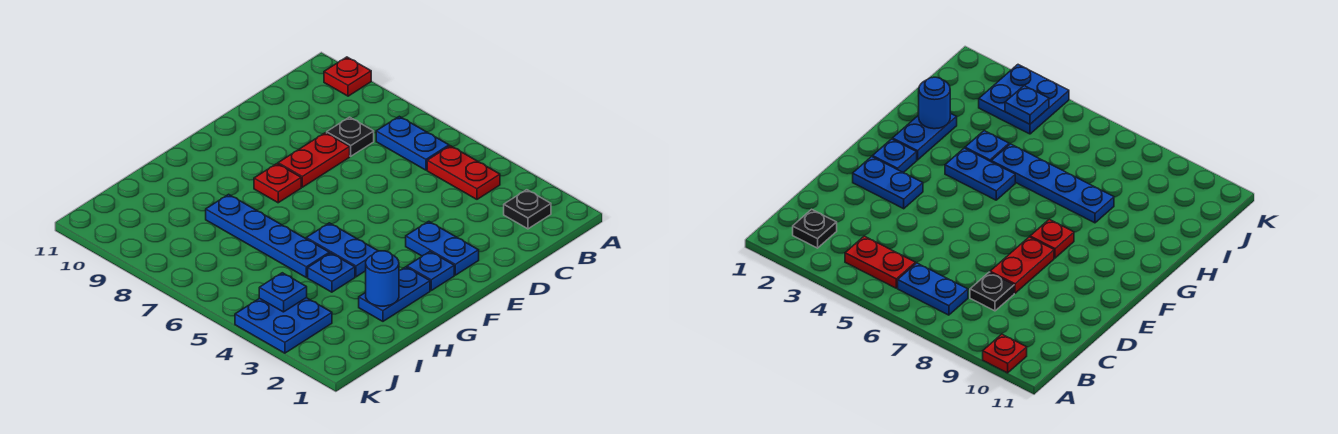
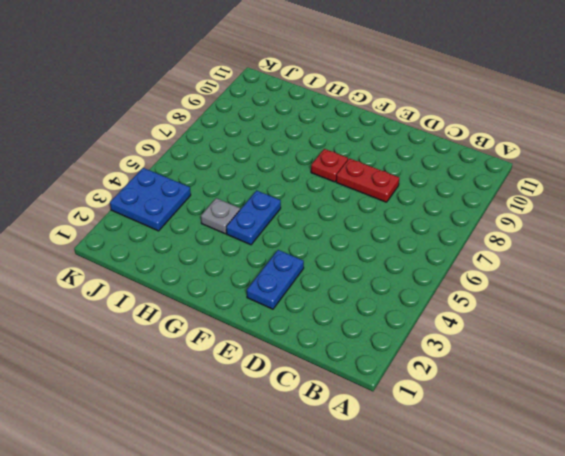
grey 1x1 plate [201,198,240,234] -> blue 1x1 plate [308,253,355,292]
none -> red 1x1 plate [324,57,371,96]
none -> black 1x1 plate [504,190,551,229]
none -> red 1x2 plate [427,146,500,199]

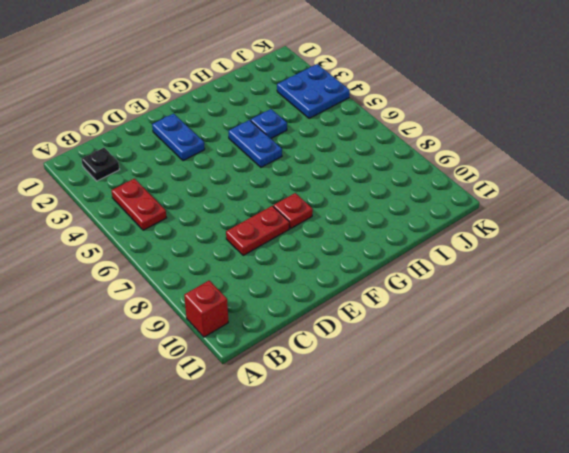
red 1x1 brick [184,280,228,337] -> red 1x1 plate [324,57,371,96]
none -> blue 1x2 plate [376,116,449,170]
none -> black 1x1 plate [327,117,374,156]
none -> blue 1x1 plate [407,252,454,290]

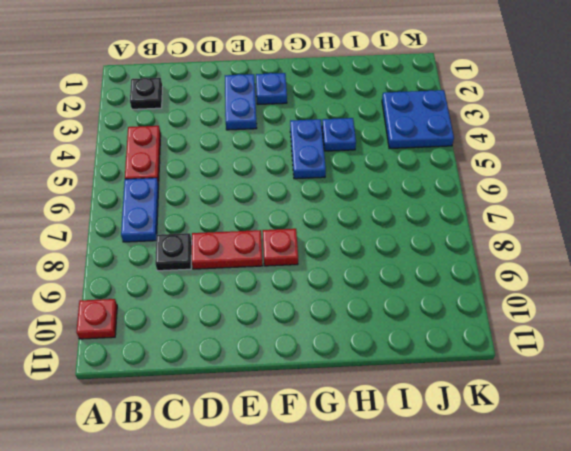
none -> blue 1x2 plate [359,267,430,321]
none -> blue 1x4 plate [206,194,329,277]
none -> blue 1x1 round brick [366,251,399,306]

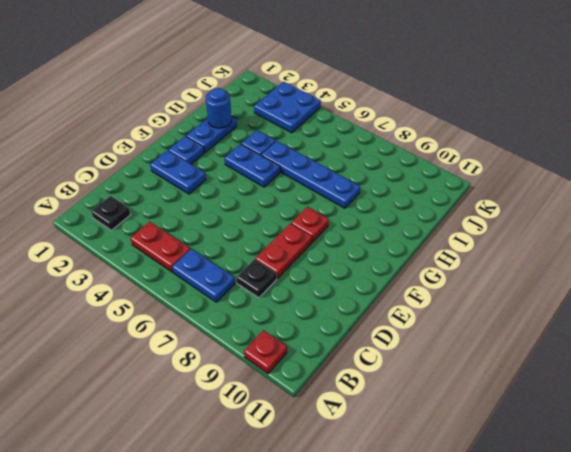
none -> blue 1x1 plate [259,273,307,312]

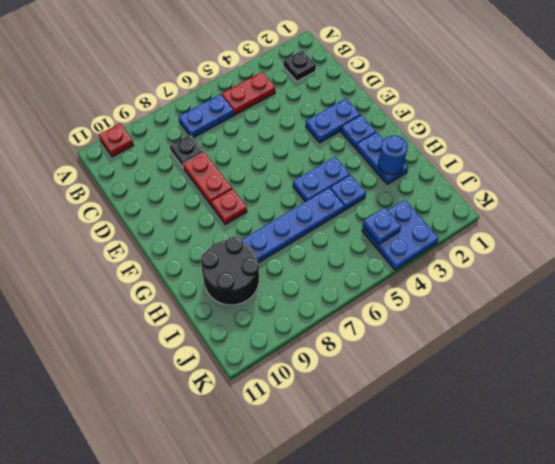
black 2x2 round brick [201,237,259,305] -> none

